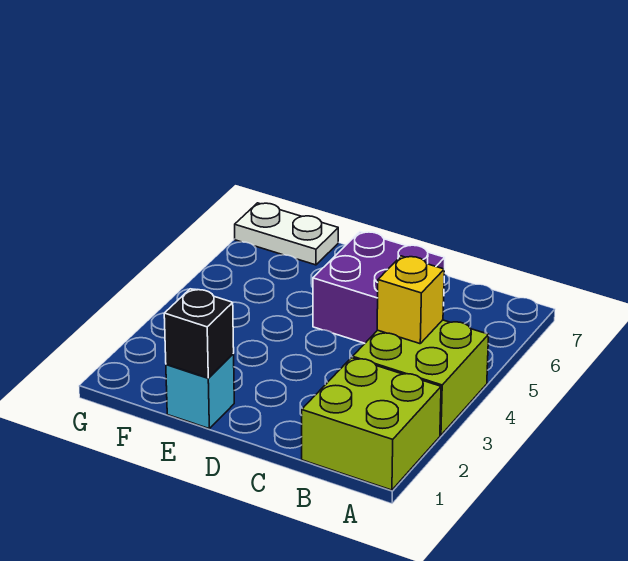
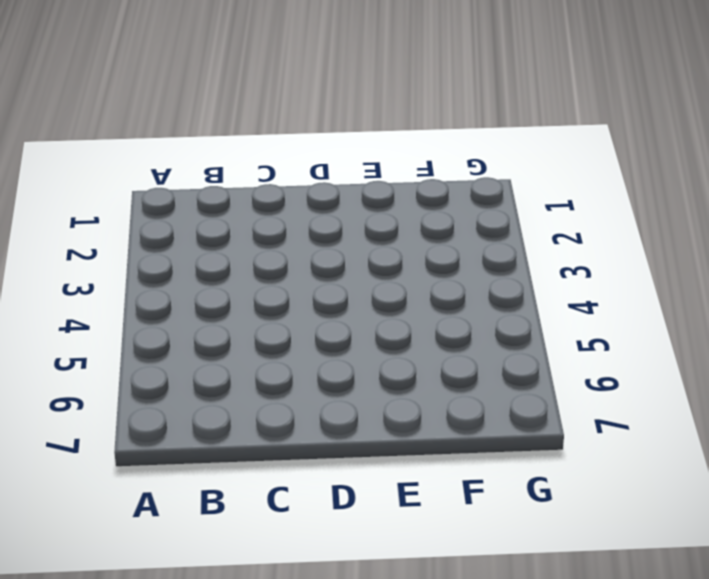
none -> lime 2x2 brick [302,358,441,490]
none -> lime 2x2 brick [353,320,489,435]

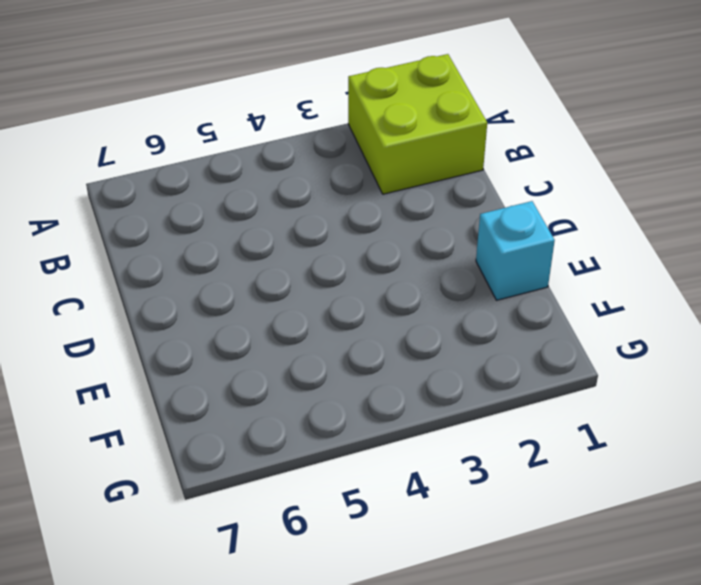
none -> lime 2x2 brick [353,320,489,435]
none -> purple 2x2 brick [313,232,445,343]

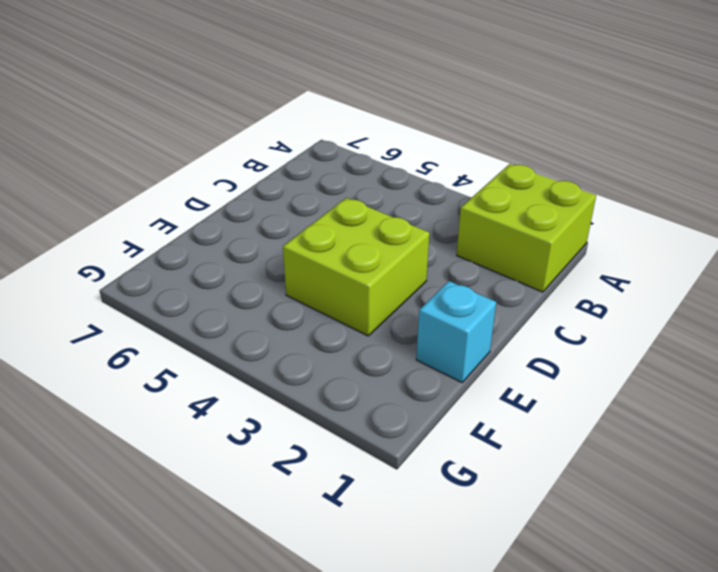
lime 2x2 brick [283,198,429,336] -> lime 2x2 brick moved to [353,320,489,435]
none -> purple 2x2 brick [313,232,445,343]
none -> white 1x2 plate [235,203,338,265]

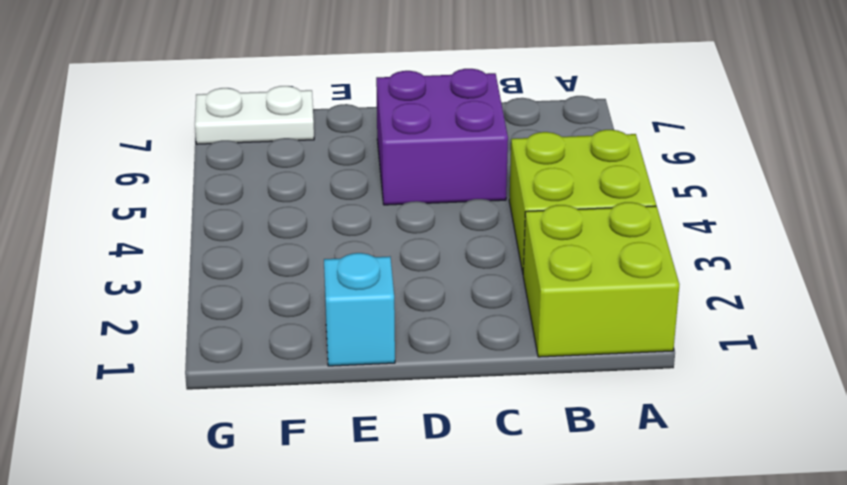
none -> yellow 1x1 brick [377,256,444,344]
none -> black 1x1 brick [164,289,234,378]

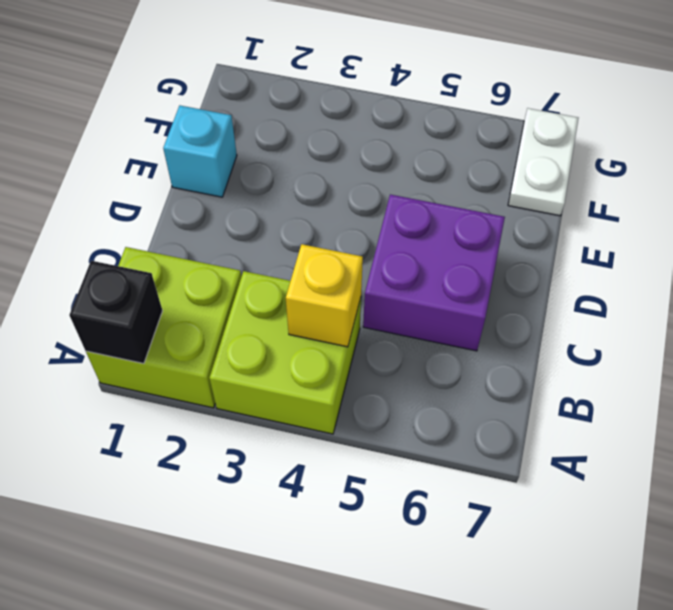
black 1x1 brick [70,261,163,364] -> black 1x1 brick moved to [164,289,234,378]

